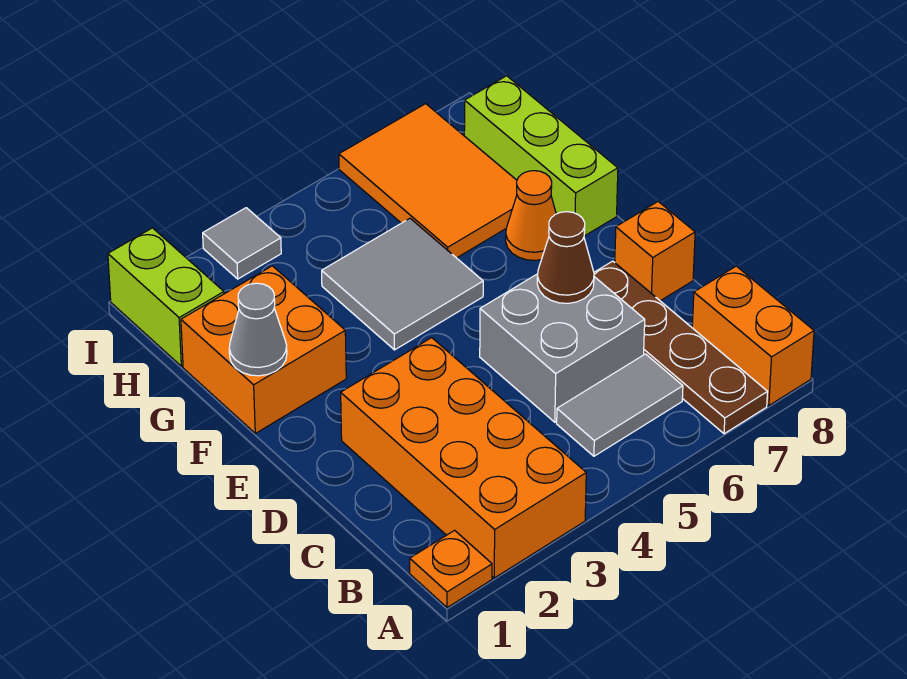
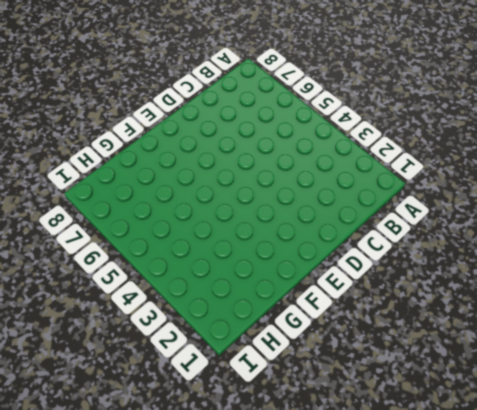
none -> orange 1x1 plate [410,530,492,608]
none -> orange 2x4 brick [341,338,586,578]
none -> brown 1x4 plate [594,261,767,434]

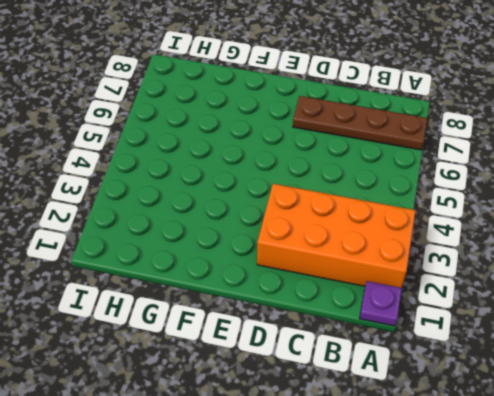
purple 1x1 plate [359,281,402,326] -> orange 1x1 plate [410,530,492,608]
none -> orange 1x2 brick [692,266,814,406]
none -> grey 1x2 tile [557,354,683,456]
none -> grey 2x2 brick [480,274,645,422]

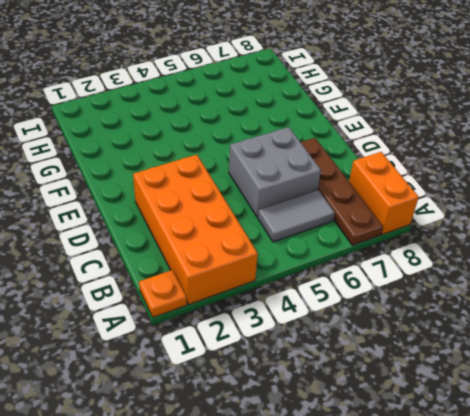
none -> orange 1x1 brick [615,202,695,301]
none -> orange 2x2 brick [181,266,346,433]
none -> grey 2x2 tile [322,218,483,350]

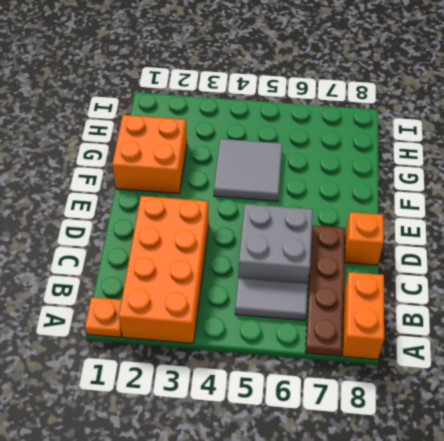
none -> orange 1x1 cone [506,171,556,260]
none -> lime 1x3 brick [464,76,618,236]
none -> orange 2x3 tile [339,104,517,258]

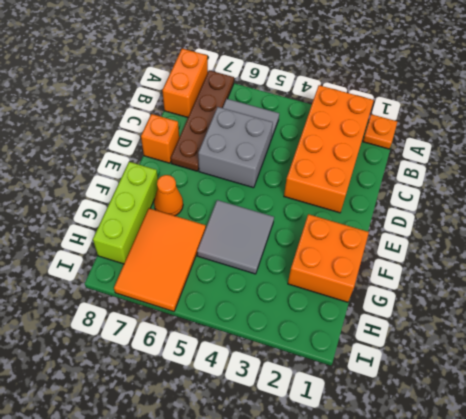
none -> lime 1x2 brick [108,228,224,366]
none -> grey 1x1 tile [203,208,281,279]
none -> brown 1x1 cone [537,212,594,303]

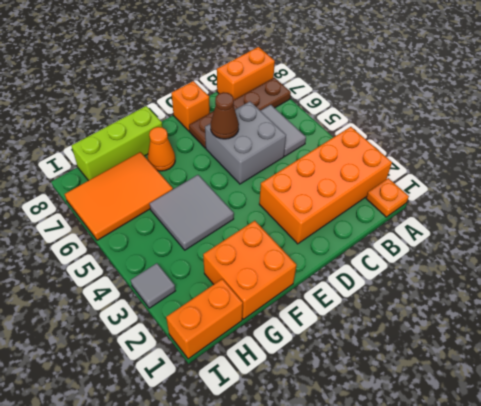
orange 1x2 brick [166,279,243,359] -> lime 1x2 brick [108,228,224,366]
none -> grey 1x1 cone [229,283,287,376]

